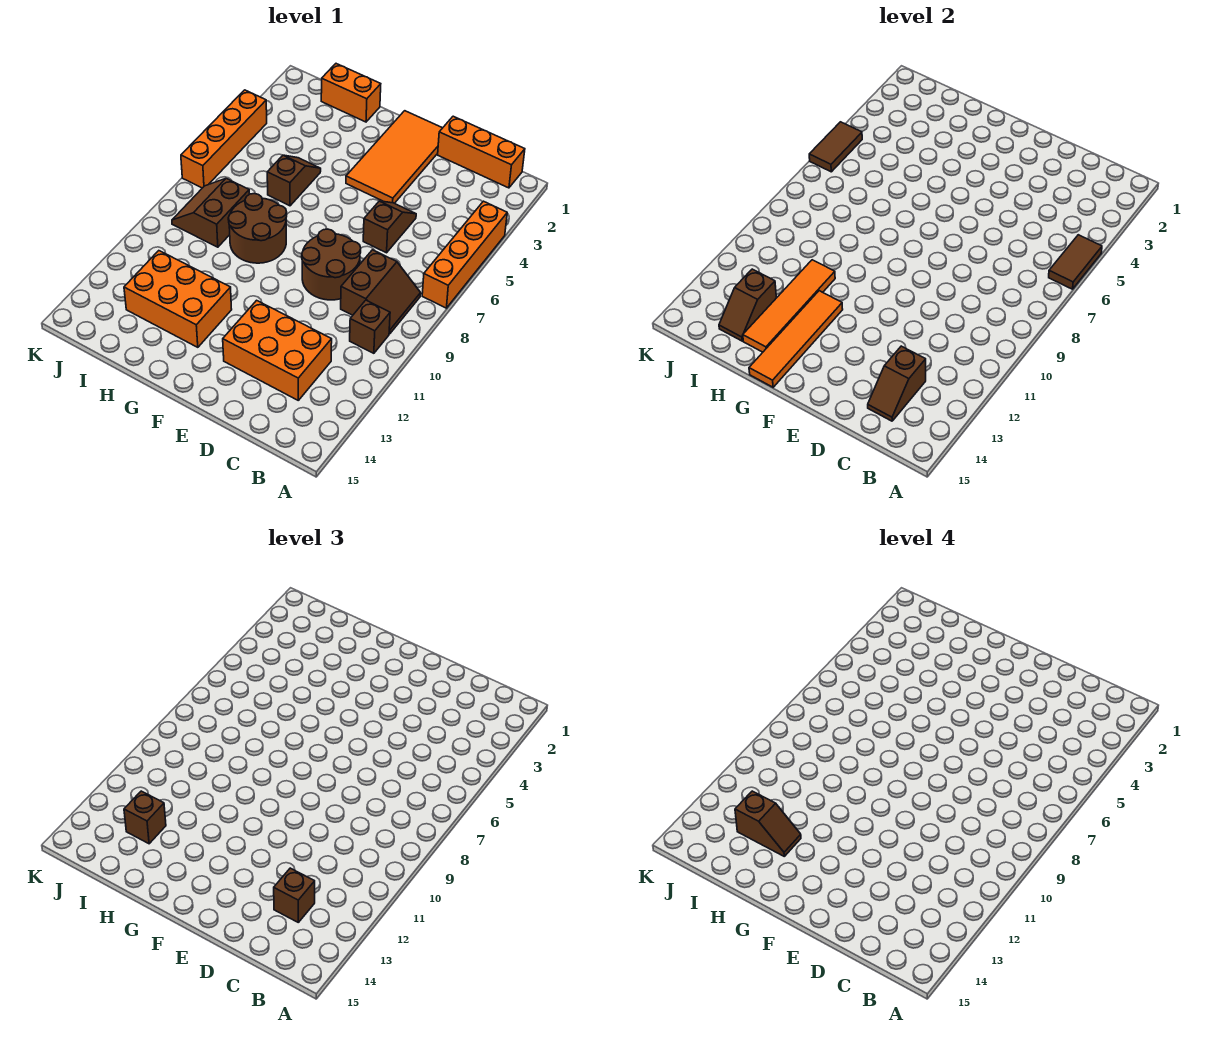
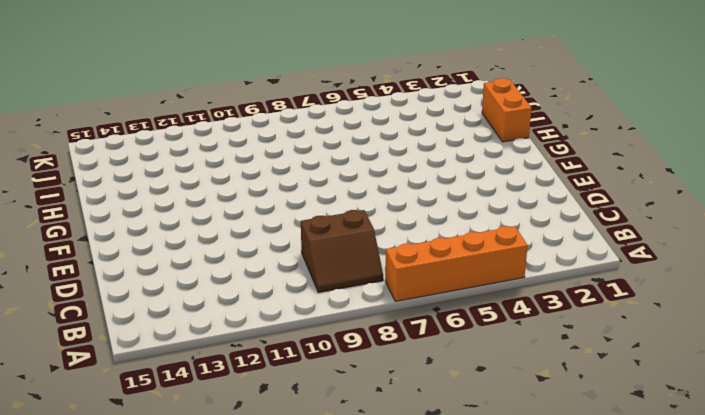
none -> orange 1x3 brick [438,116,525,188]
none -> brown 1x1 brick [350,300,390,353]
none -> orange 2x3 brick [223,300,332,400]

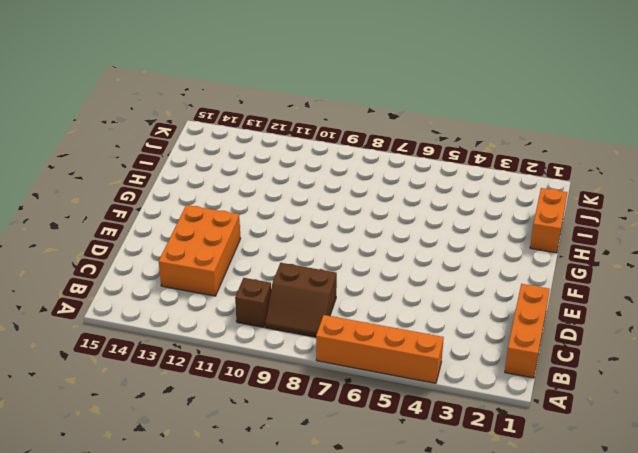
none -> brown 1x2 slope [363,201,416,253]
none -> brown 2x2 round brick [302,229,361,300]
none -> orange 2x4 tile [346,111,442,203]

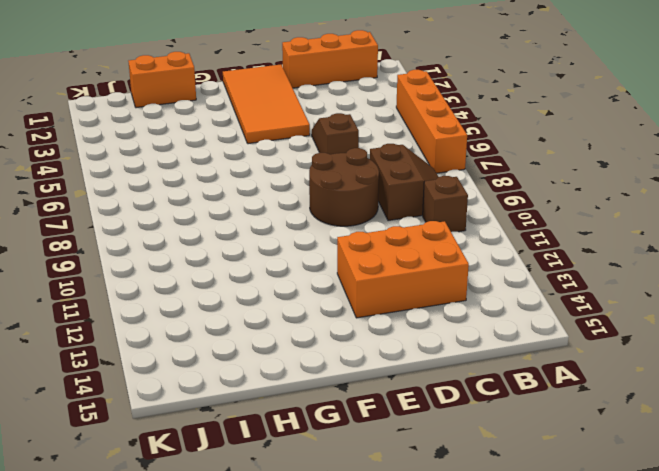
none -> brown 2x2 round brick [228,194,287,263]
none -> orange 2x3 brick [124,251,232,347]
none -> brown 1x2 slope [267,155,321,206]

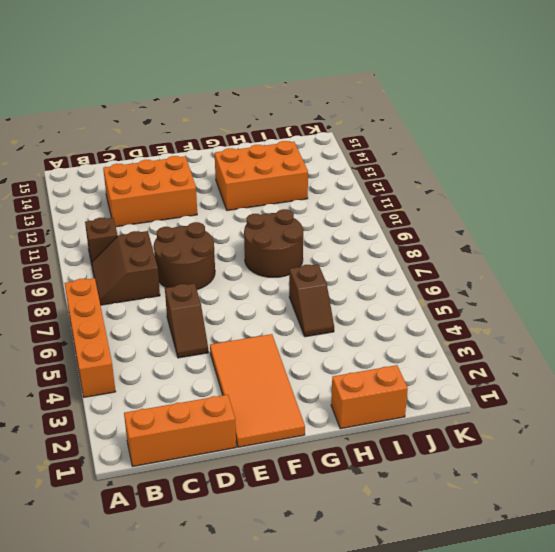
none -> brown 2x2 slope [172,179,249,247]
none -> orange 1x4 brick [181,90,267,188]
none -> brown 1x2 tile [1049,235,1102,289]

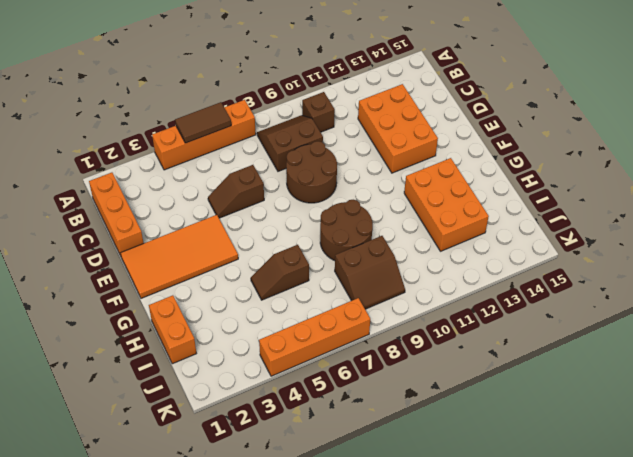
none -> brown 1x2 slope [868,346,926,421]
none -> orange 1x4 tile [749,291,843,387]
none -> orange 1x4 tile [743,260,835,352]

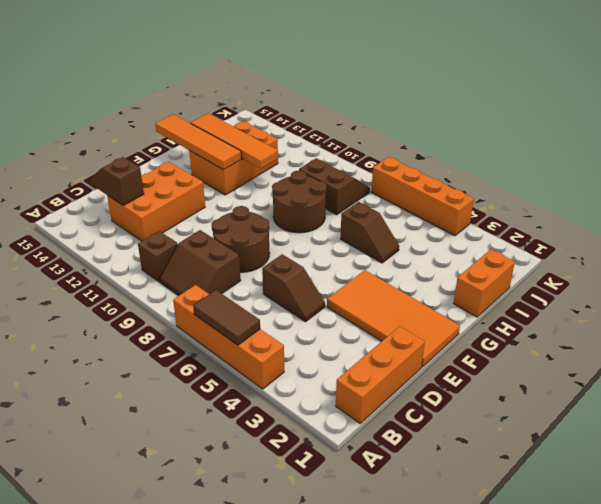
none -> brown 1x2 slope [719,269,776,341]
none -> brown 1x2 tile [809,122,862,172]
none -> brown 1x1 brick [274,868,315,922]

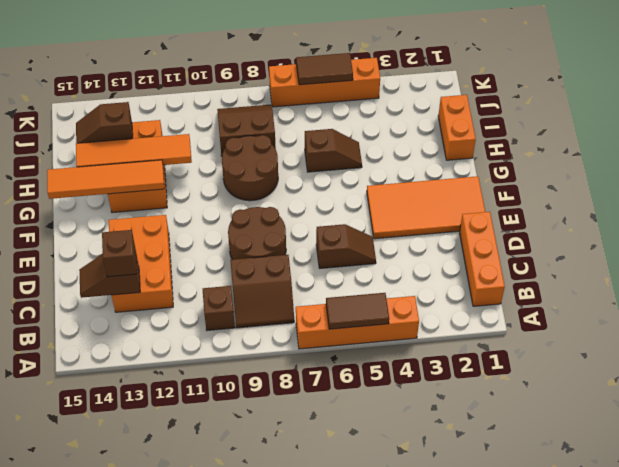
none -> brown 1x1 brick [124,791,166,844]
none -> brown 1x2 slope [735,791,801,856]

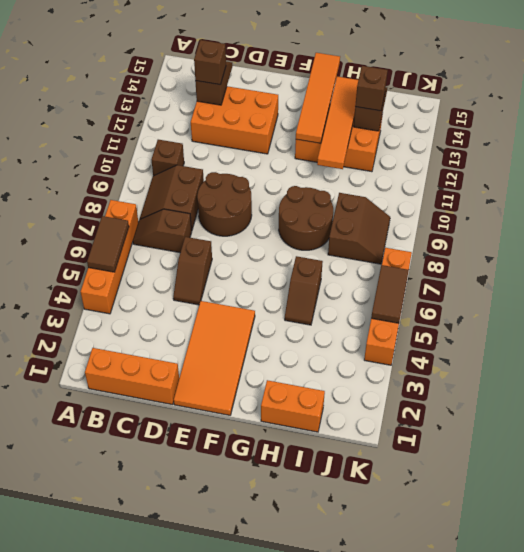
brown 1x2 slope [133,209,192,253] -> brown 1x2 slope moved to [735,791,801,856]

